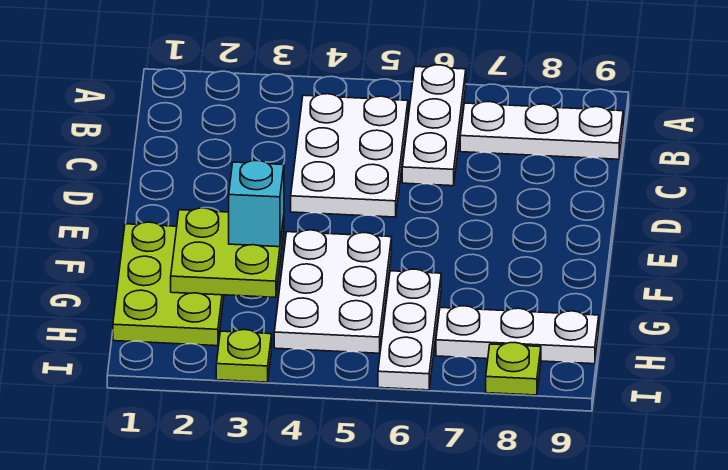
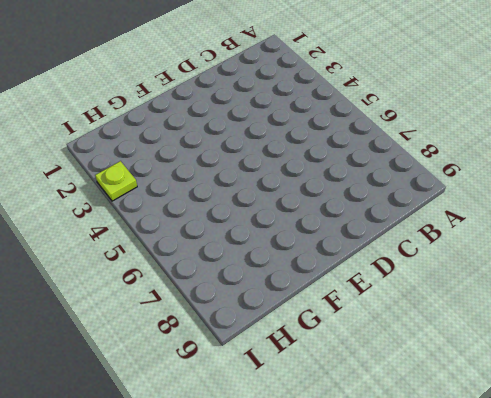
none -> white 1x3 plate [402,65,466,186]
none -> white 2x3 plate [291,94,408,217]

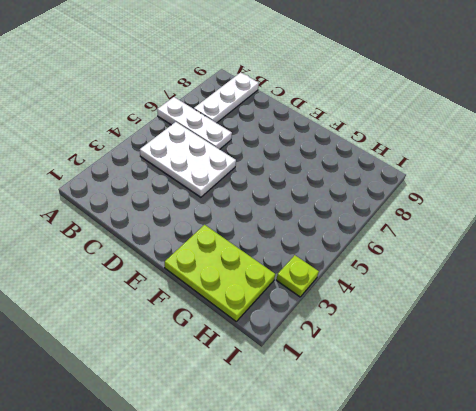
none -> white 2x3 plate [274,230,392,353]
none -> white 1x3 plate [378,269,441,390]

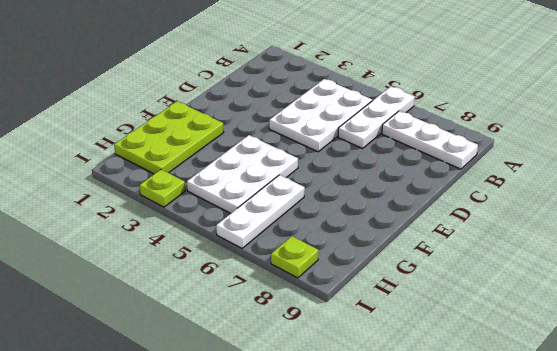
none -> white 1x3 plate [436,306,599,364]
none -> lime 2x2 plate [171,208,284,297]

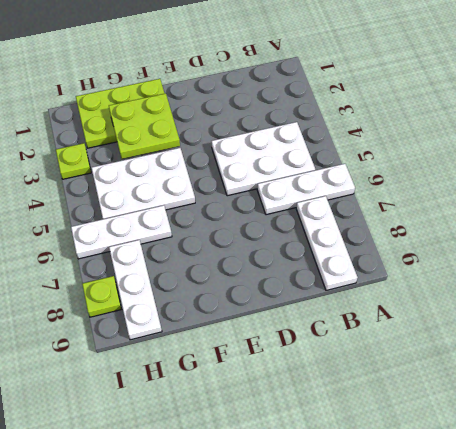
none -> cyan 1x1 brick [229,160,284,247]

